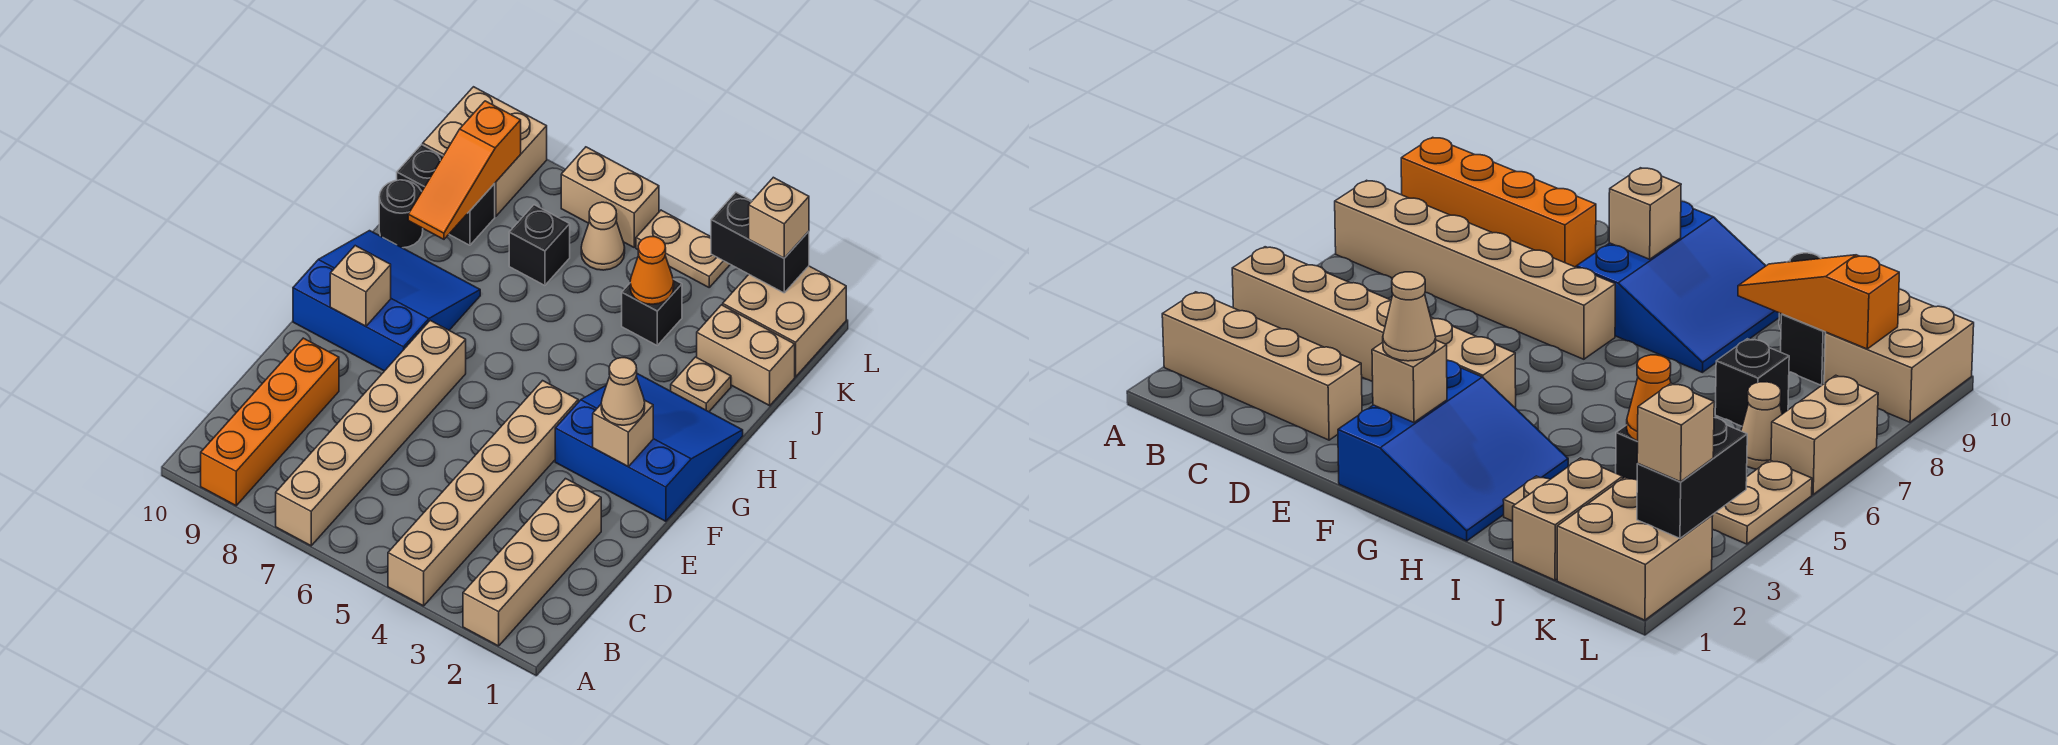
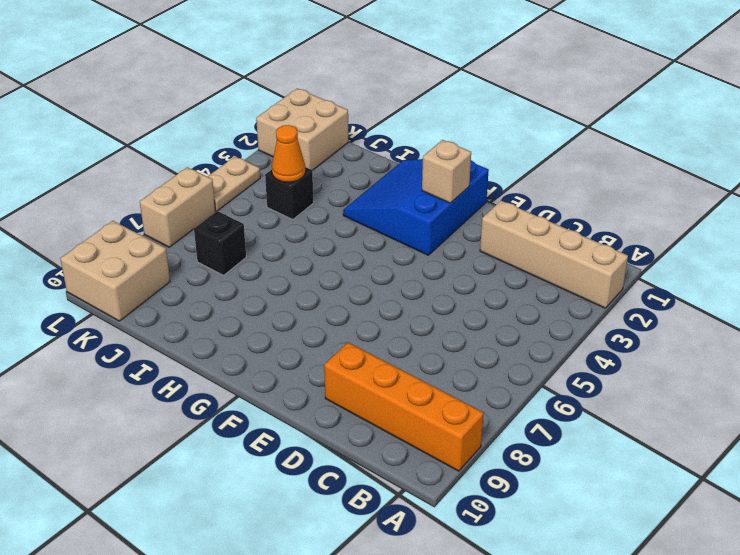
none -> tan 1x6 brick [388,381,578,606]
none -> tan 1x6 brick [276,321,466,546]
none -> blue 3x3 slope [293,231,480,371]

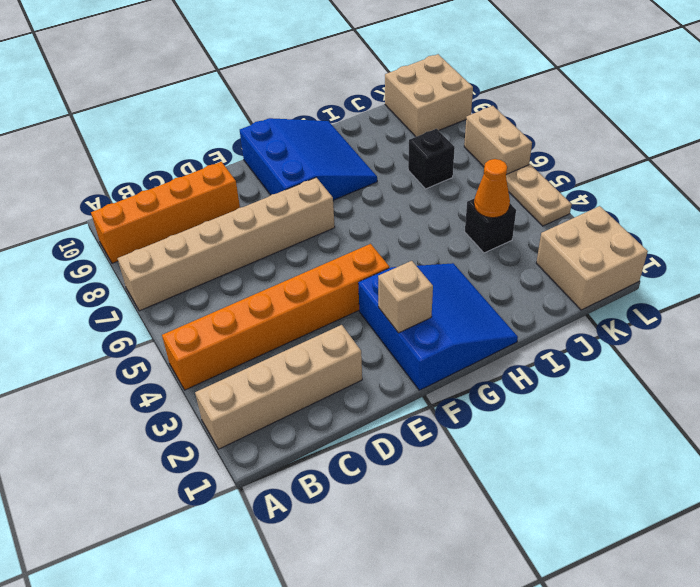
orange 1x6 brick [162,244,389,390] -> tan 1x6 brick [388,381,578,606]
none -> tan 1x1 plate [671,357,731,412]
none -> black 1x1 round brick [379,180,423,248]
none -> tan 1x2 brick [697,305,795,406]

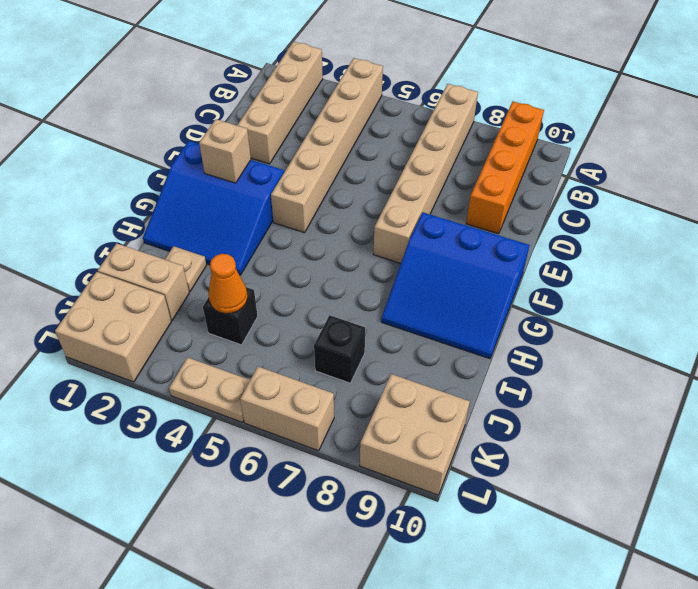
none -> black 1x1 round brick [379,180,423,248]
none -> black 1x2 brick [397,145,495,245]
none -> tan 1x1 cone [581,202,625,270]

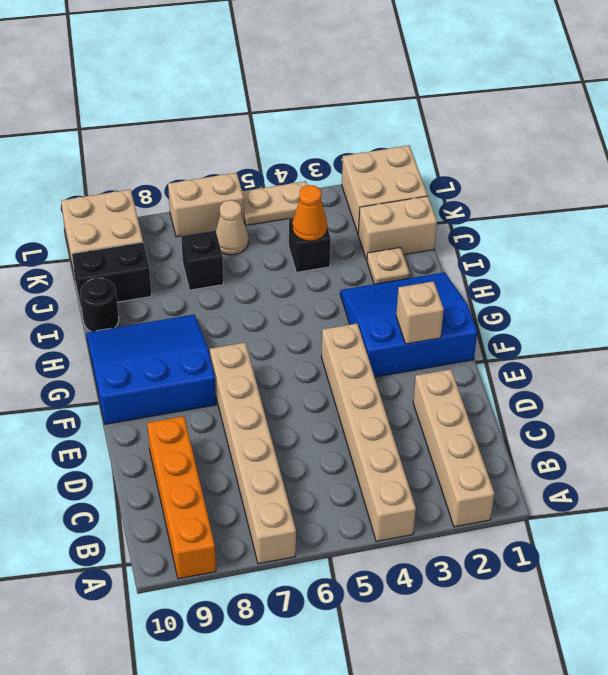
none -> tan 1x1 brick [330,246,391,326]
none -> orange 1x3 slope [408,101,521,239]
none -> black 1x2 brick [711,192,809,293]

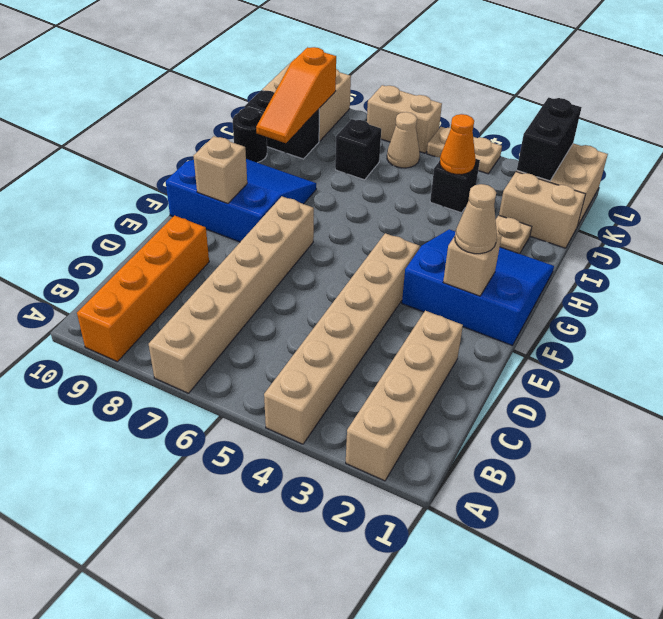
black 1x2 brick [517,98,582,181] -> black 1x2 brick turned to [711,192,809,293]
none -> tan 1x1 brick [749,177,809,258]

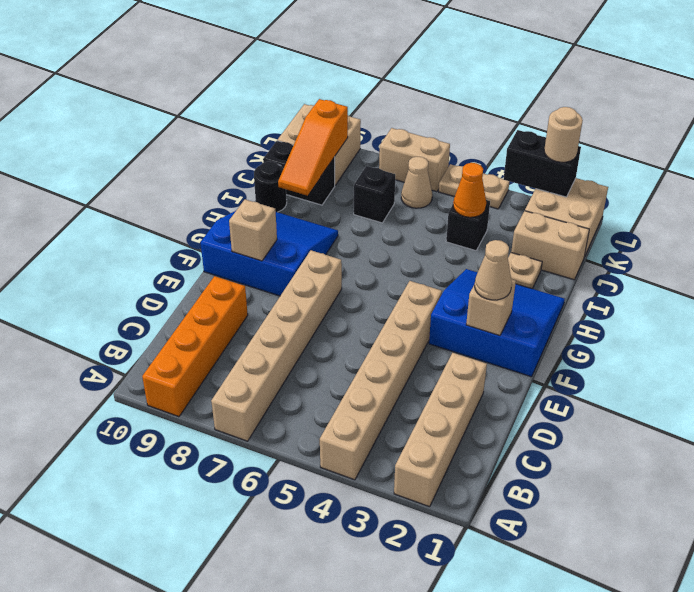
tan 1x1 round brick [544,107,583,162] -> tan 1x1 brick [749,177,809,258]

